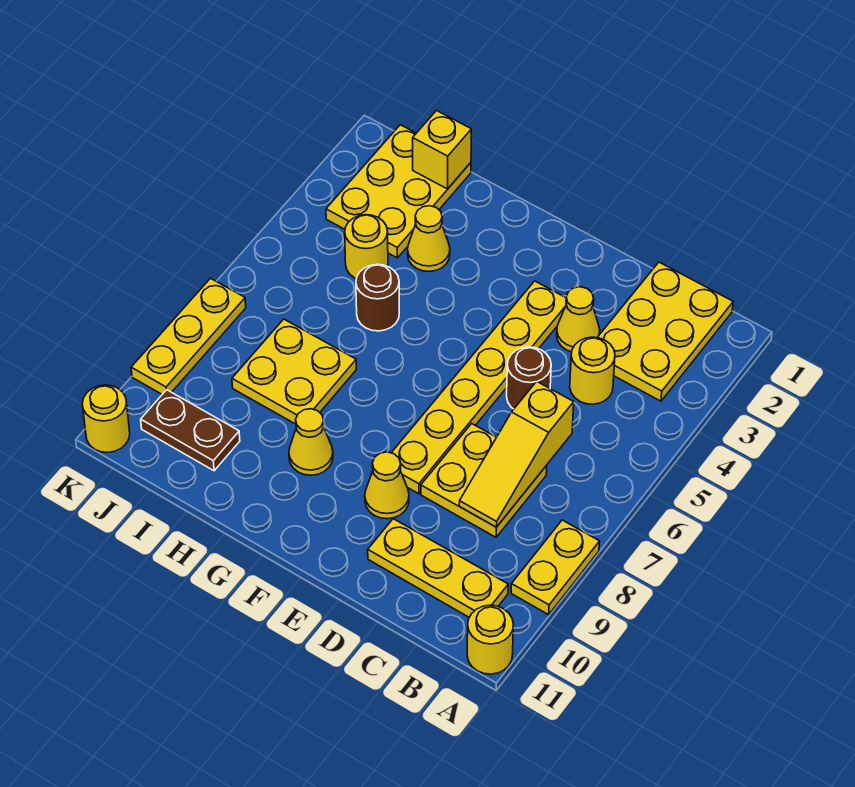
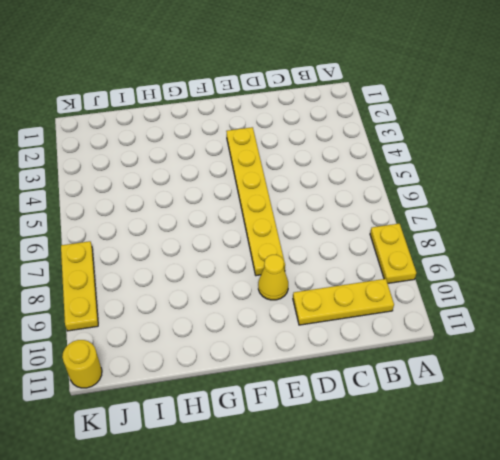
none -> yellow 1x1 round brick [467,605,513,674]
none -> yellow 2x3 plate [597,262,733,401]
none -> yellow 1x1 round brick [570,337,615,404]

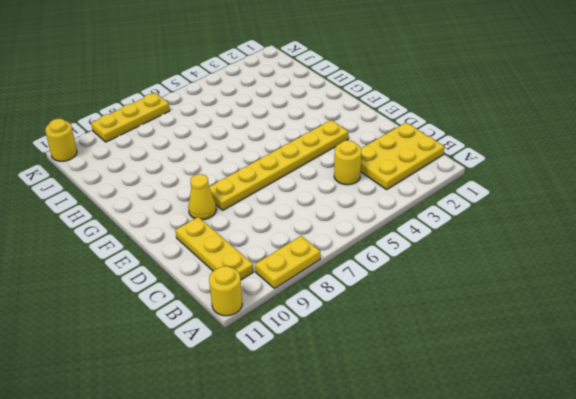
none -> yellow 2x2 plate [421,424,547,537]
none -> yellow 1x1 cone [557,287,600,352]
none -> brown 1x1 round brick [507,347,551,409]

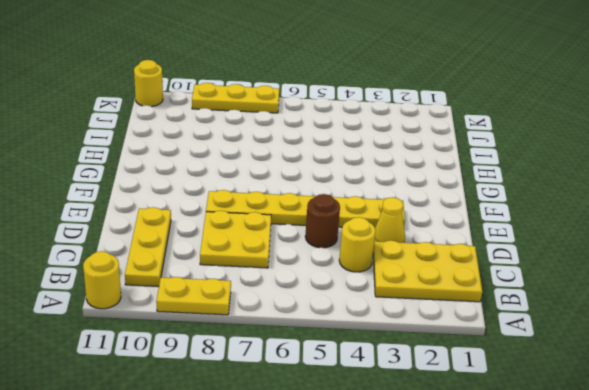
none -> yellow 1x1 cone [365,452,409,519]
none -> yellow 1x1 cone [289,409,333,475]
none -> yellow 1x1 cone [408,206,450,272]

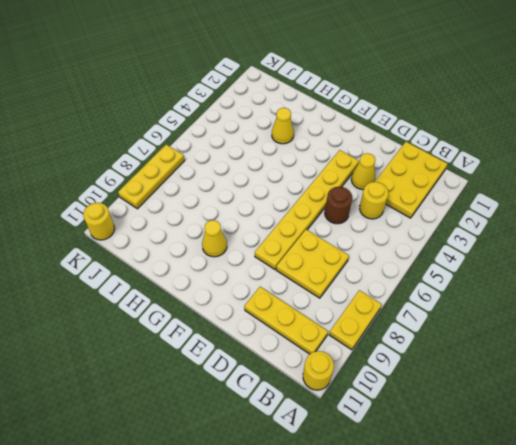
none -> yellow 1x1 cone [365,452,409,519]
none -> brown 1x1 round brick [356,264,399,331]
none -> yellow 2x2 plate [232,319,356,424]

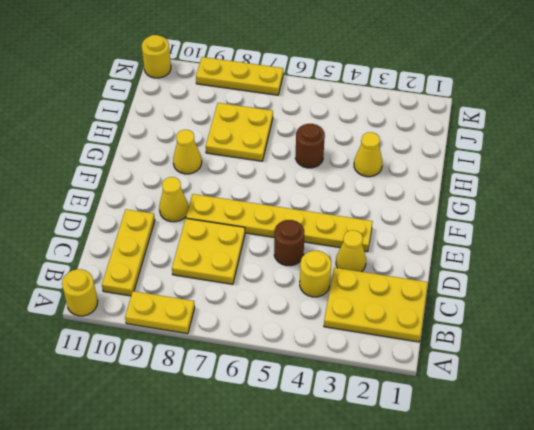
none -> yellow 2x3 plate [326,125,471,258]
none -> yellow 1x1 round brick [345,215,388,279]
none -> brown 1x2 plate [141,390,240,471]

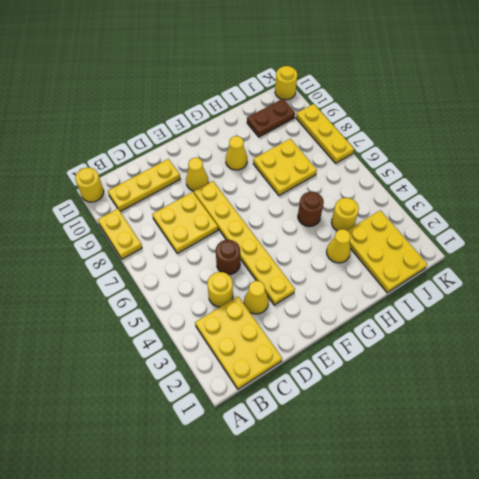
none -> yellow 1x3 slope [459,381,574,527]
none -> yellow 1x1 brick [413,111,472,189]

